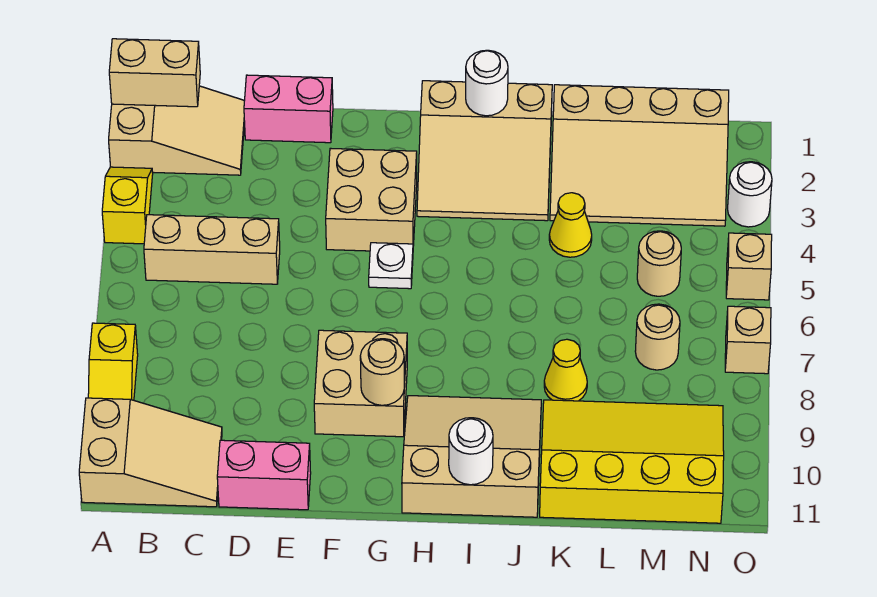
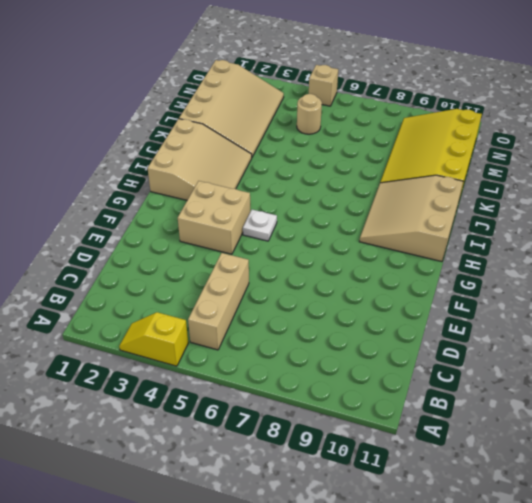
none -> tan 2x3 slope [109,86,245,175]
none -> yellow 1x2 slope [88,323,138,400]
none -> tan 2x3 slope [79,398,222,507]

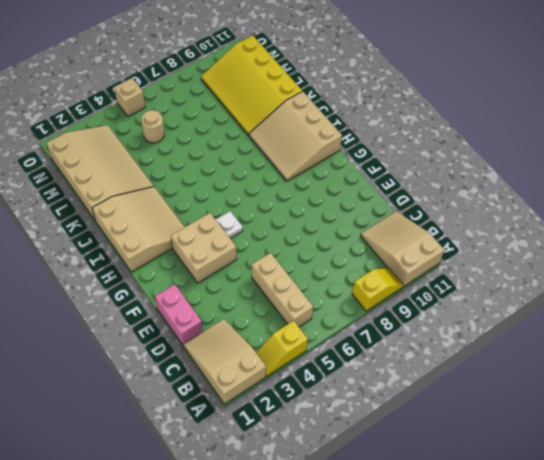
none -> pink 1x2 brick [217,440,311,510]
none -> tan 2x2 brick [314,330,407,437]
none -> yellow 1x1 cone [549,193,592,257]

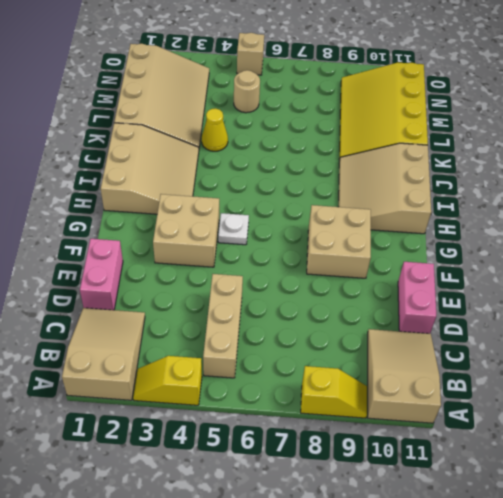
none -> yellow 1x1 cone [544,339,587,401]
none -> tan 1x1 round brick [635,304,680,370]
none -> white 1x1 round brick [728,162,772,227]

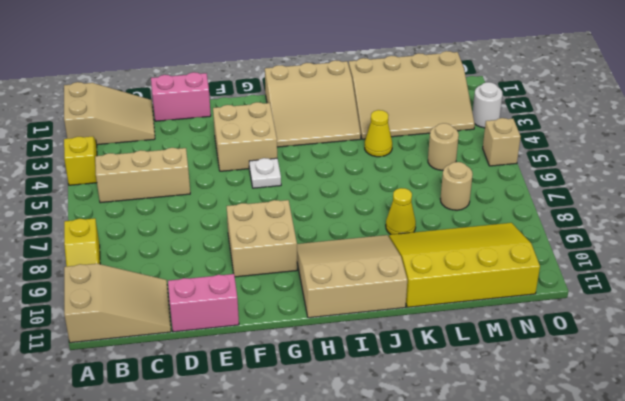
none -> tan 1x1 brick [725,306,771,374]
none -> tan 1x2 brick [109,39,200,107]
none -> tan 1x1 round brick [360,339,404,405]

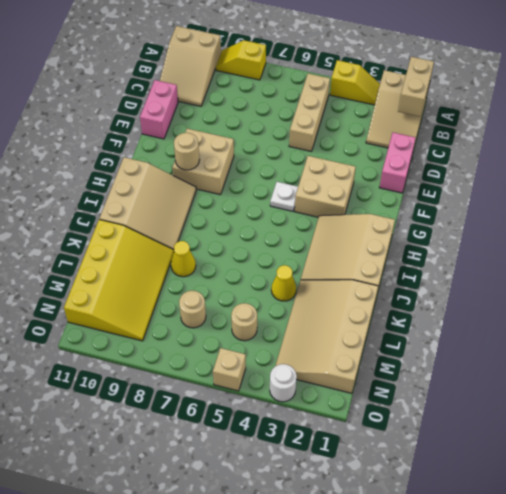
none -> tan 1x1 brick [725,306,771,374]
none -> white 1x1 round brick [466,50,508,116]
none -> white 1x1 round brick [449,418,493,485]

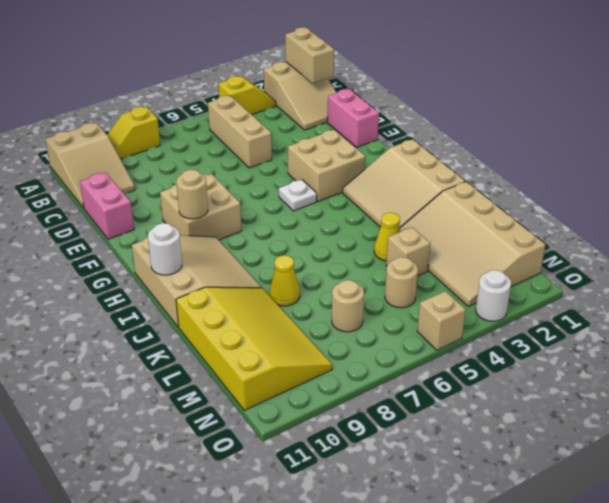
tan 1x1 brick [386,227,430,276] -> tan 1x1 brick moved to [725,306,771,374]
none -> white 1x1 round brick [466,50,508,116]

